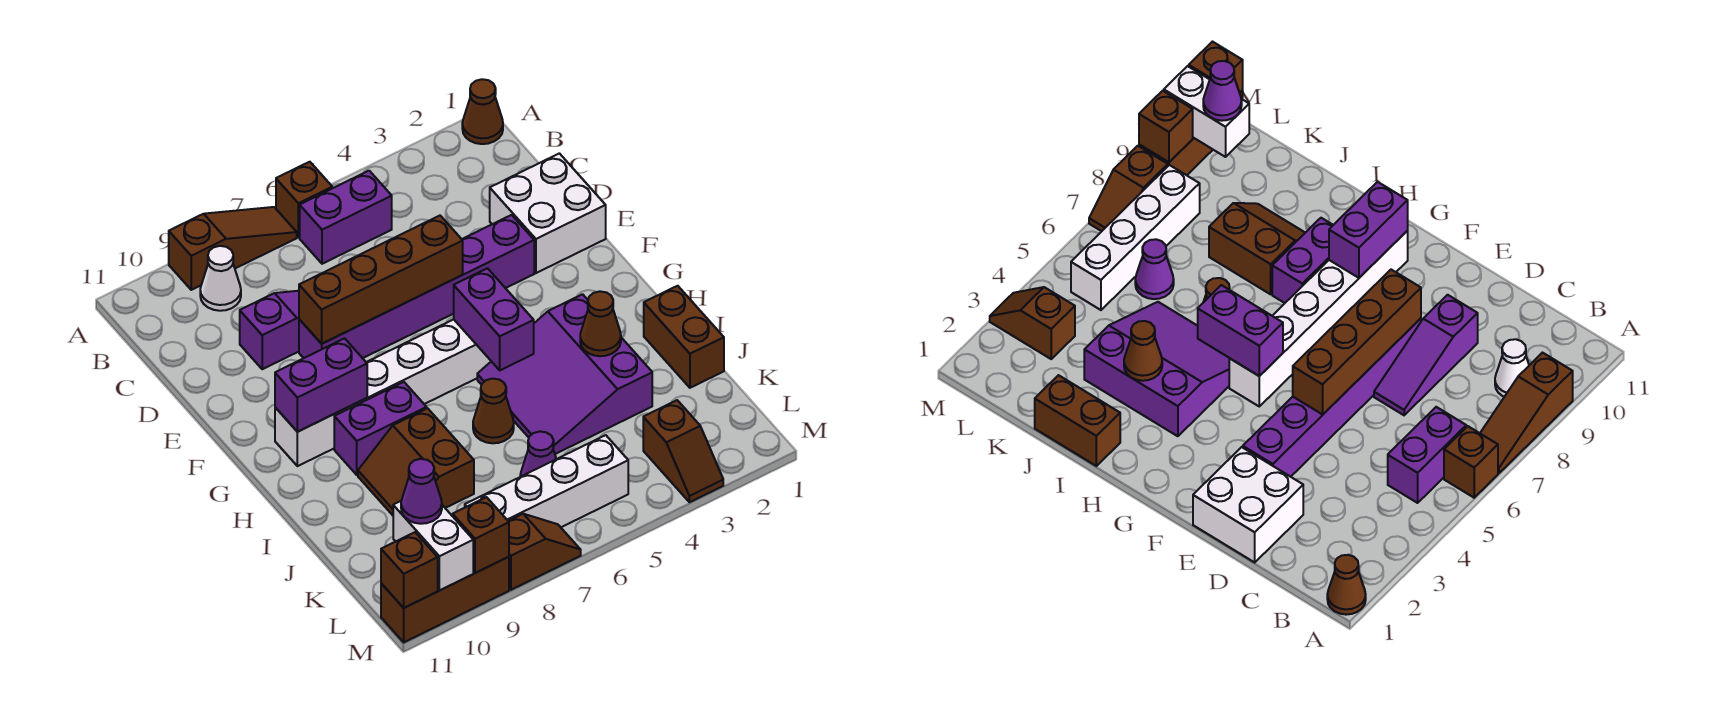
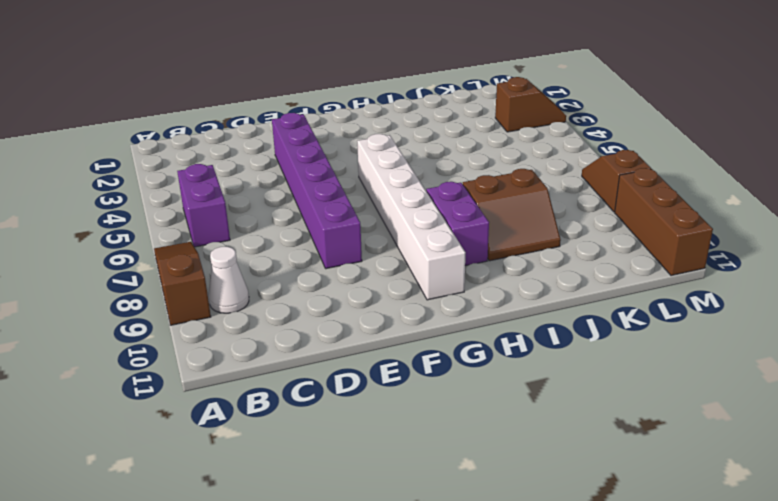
none -> brown 1x1 cone [462,79,503,144]
none -> brown 1x1 brick [276,162,332,237]
none -> white 2x2 brick [490,153,606,273]

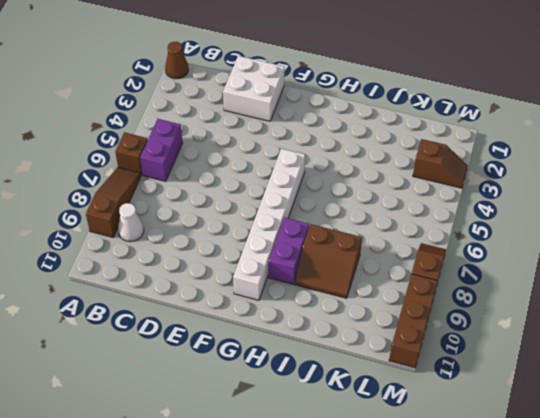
none -> purple 1x3 slope [240,291,299,369]
none -> purple 1x6 brick [299,215,534,358]
none -> purple 3x3 slope [477,294,652,454]

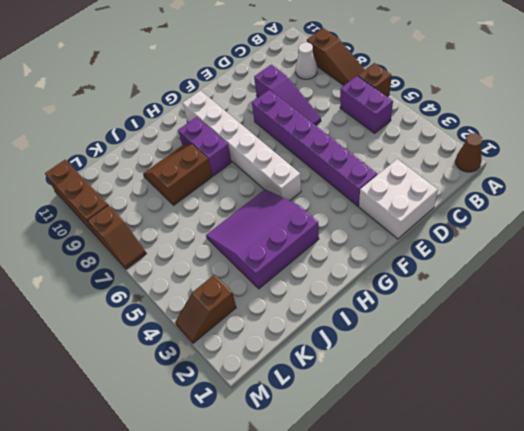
none -> brown 1x2 brick [644,286,724,388]
none -> brown 1x1 cone [473,379,514,443]
none -> purple 1x1 cone [520,431,556,477]

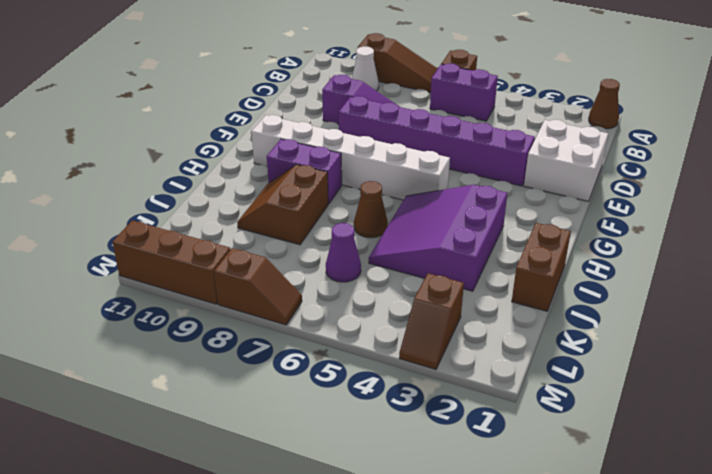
none -> white 1x4 brick [465,435,628,527]
none -> brown 1x4 brick [299,216,463,344]
none -> purple 1x2 brick [454,268,534,370]

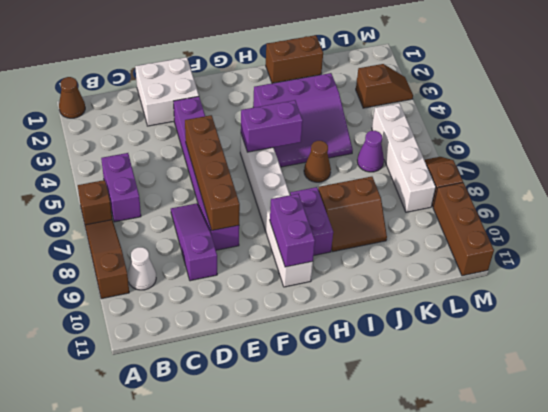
none -> brown 1x1 cone [580,291,621,356]
none -> white 1x2 brick [393,501,473,590]
none -> brown 1x1 brick [453,497,509,573]

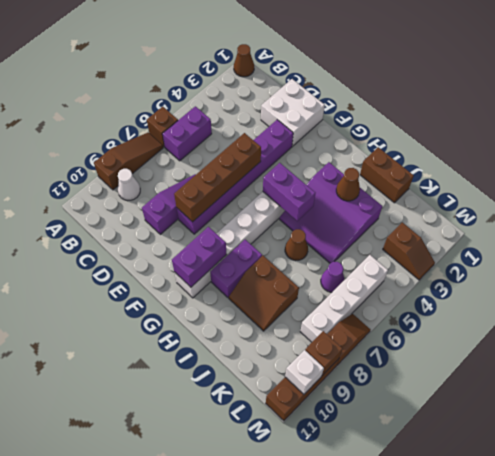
white 1x1 brick [285,350,324,394] -> white 1x2 brick [393,501,473,590]
none -> brown 1x1 brick [381,532,438,608]
none -> purple 1x1 cone [401,459,442,524]

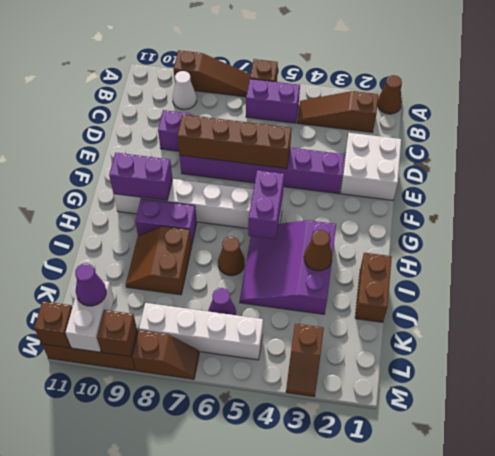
brown 1x3 slope [297,91,378,133] -> none

